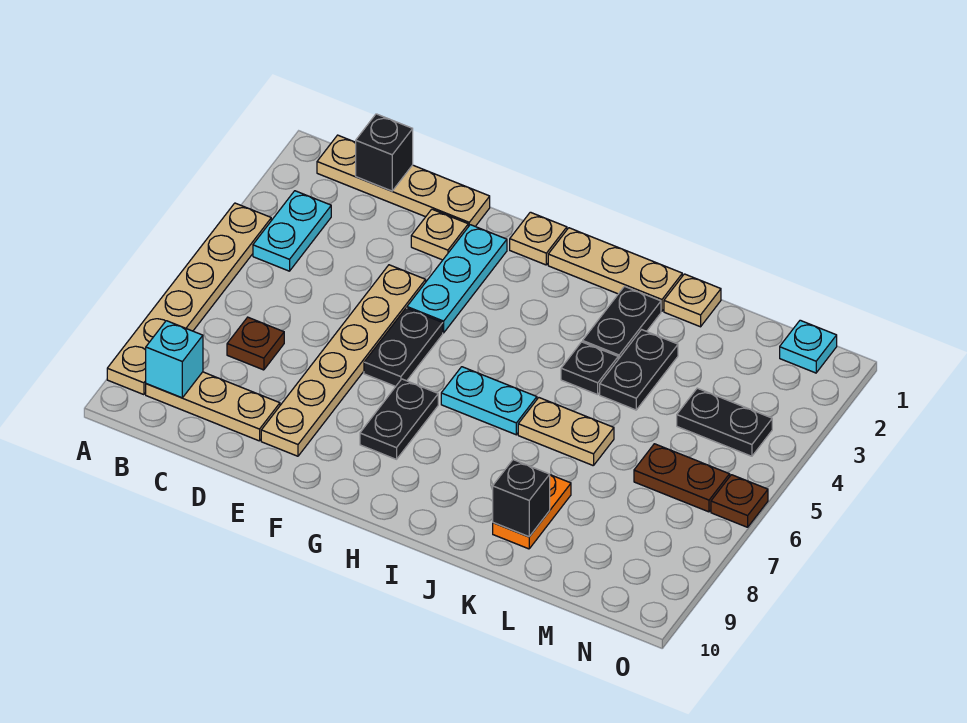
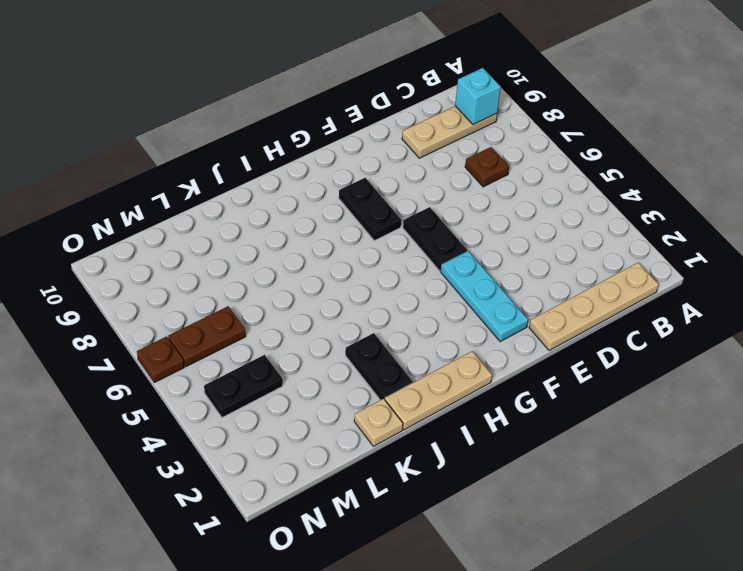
none -> tan 1x6 plate [107,203,271,395]
none -> cyan 1x2 plate [253,191,331,271]
none -> tan 1x1 plate [411,209,468,260]

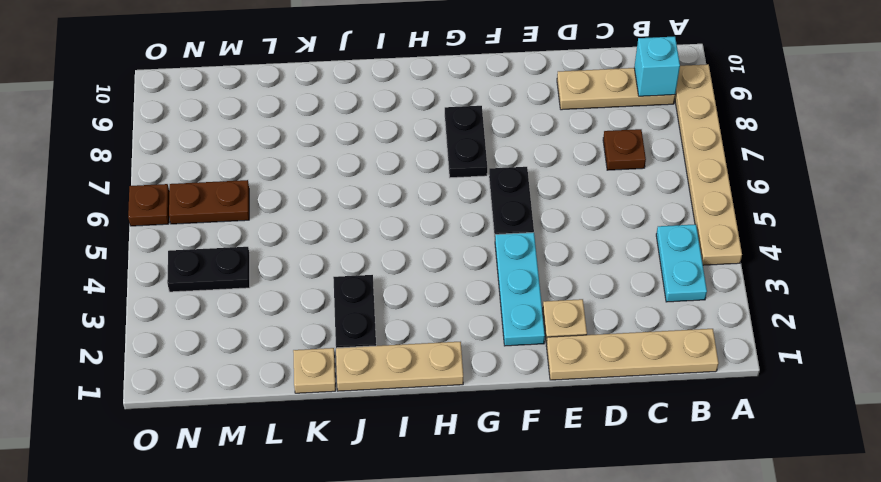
none -> tan 1x6 plate [261,265,426,456]
none -> tan 1x1 plate [510,212,567,265]
none -> cyan 1x2 plate [441,367,537,435]

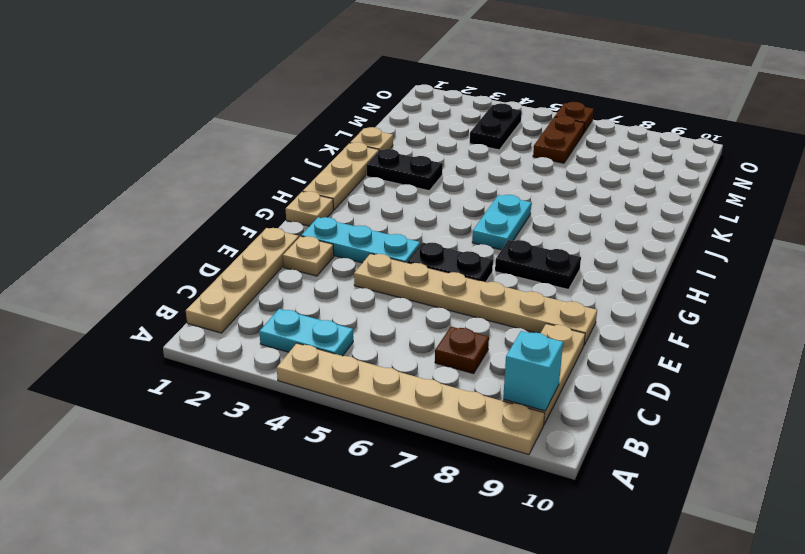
none -> black 1x1 plate [561,342,618,395]
none -> tan 1x2 plate [518,398,614,466]
none -> black 1x2 plate [600,330,678,410]

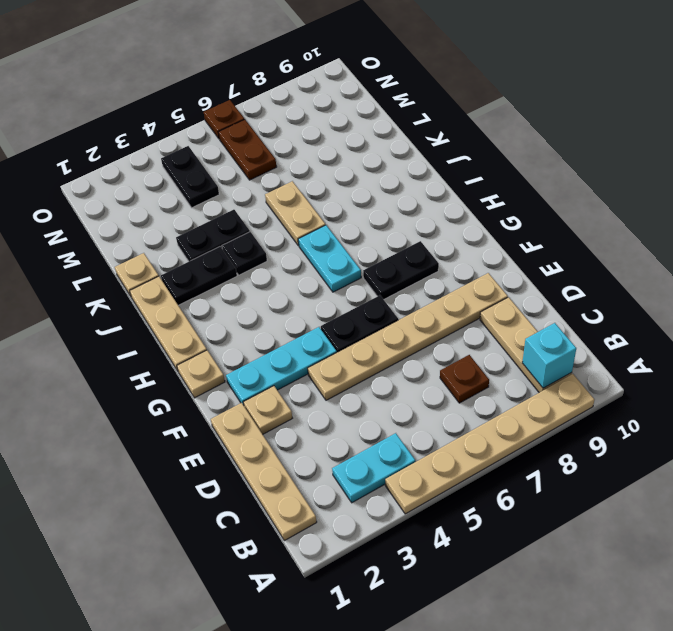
none -> orange 1x2 plate [493,475,571,549]
none -> cyan 1x1 plate [780,320,837,373]
none -> black 1x1 brick [356,114,413,191]

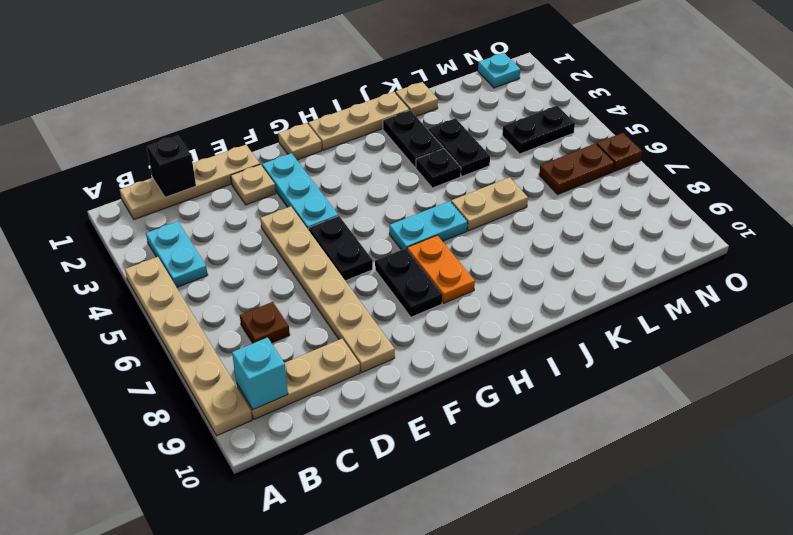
orange 1x2 plate [407,235,475,303] -> orange 1x2 plate moved to [493,475,571,549]
none -> black 1x1 brick [493,460,550,537]

